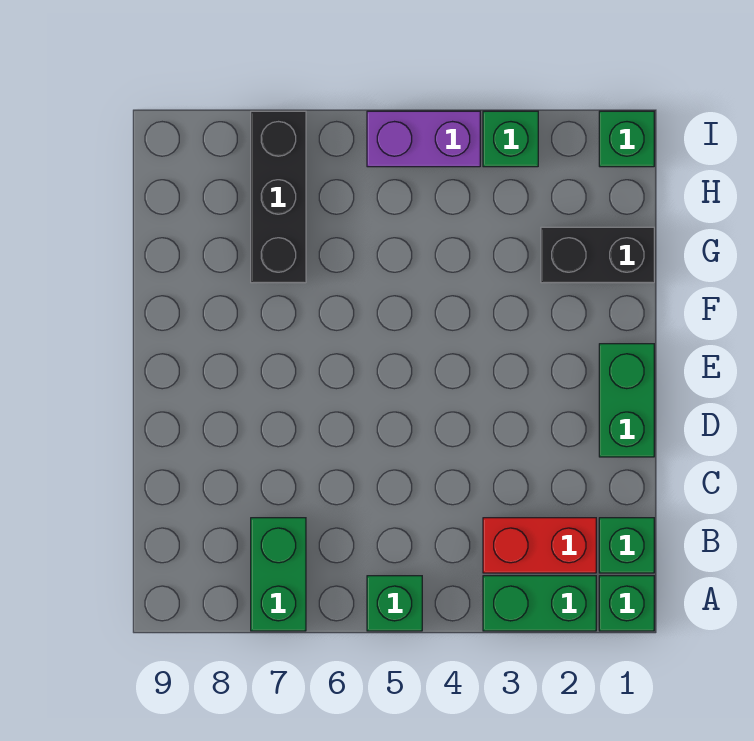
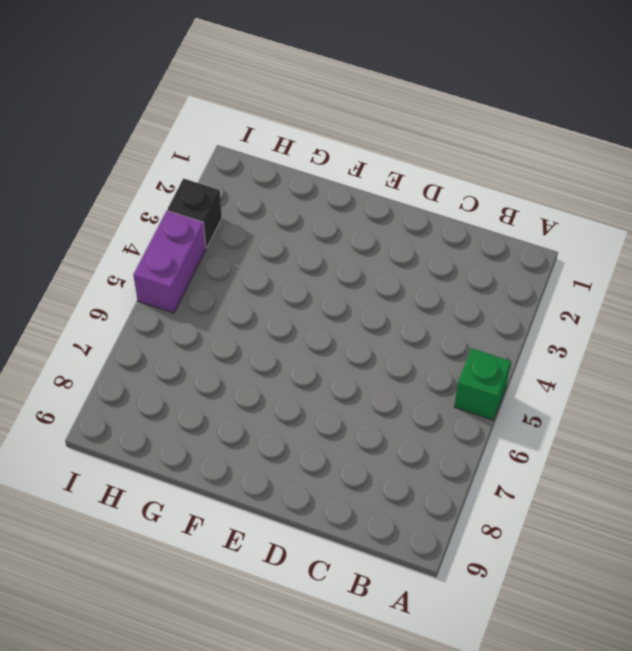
black 1x1 brick [168,179,222,248] -> green 1x1 brick [483,111,538,167]
none -> green 1x1 brick [599,576,654,631]
none -> green 1x2 brick [483,576,596,631]
none -> green 1x2 brick [251,518,306,631]

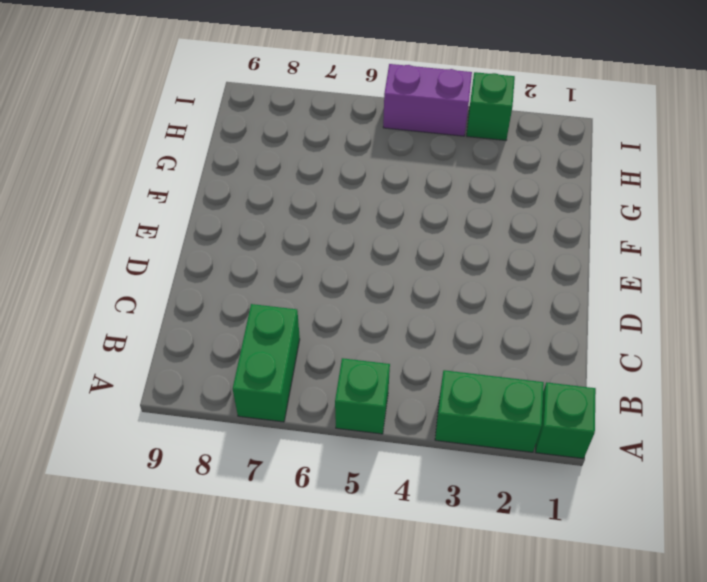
none -> green 1x1 brick [599,518,654,573]
none -> red 1x2 brick [483,518,596,573]
none -> green 1x2 brick [599,344,654,457]

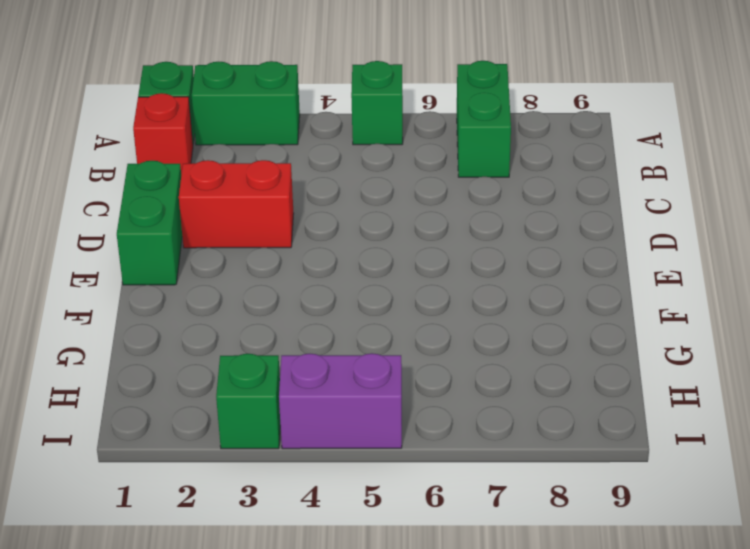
red 1x1 brick [133,93,193,174] -> green 1x1 brick [599,518,654,573]
red 1x2 brick [179,160,294,248] -> red 1x2 brick moved to [483,518,596,573]
none -> black 1x2 brick [541,227,654,283]
none -> black 1x3 brick [251,111,306,283]
none -> green 1x1 brick [599,111,654,167]

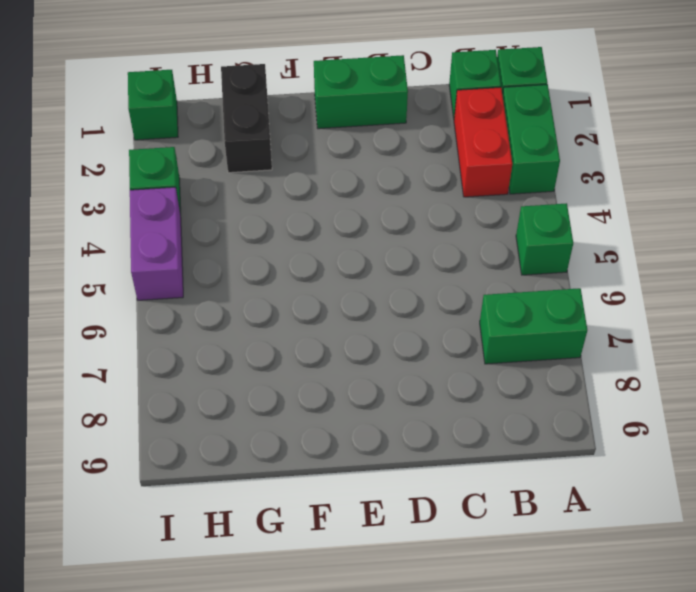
none -> black 1x3 brick [251,111,306,283]

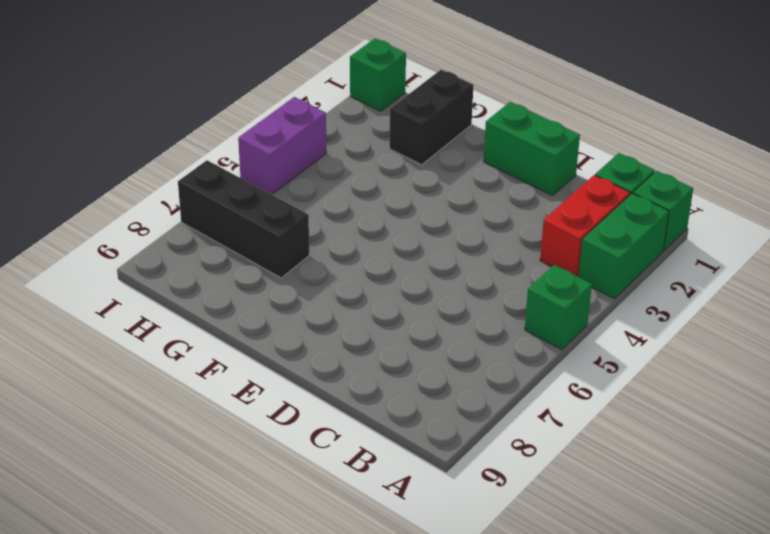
none -> green 1x2 brick [251,518,306,631]
none -> green 1x1 brick [483,111,538,167]

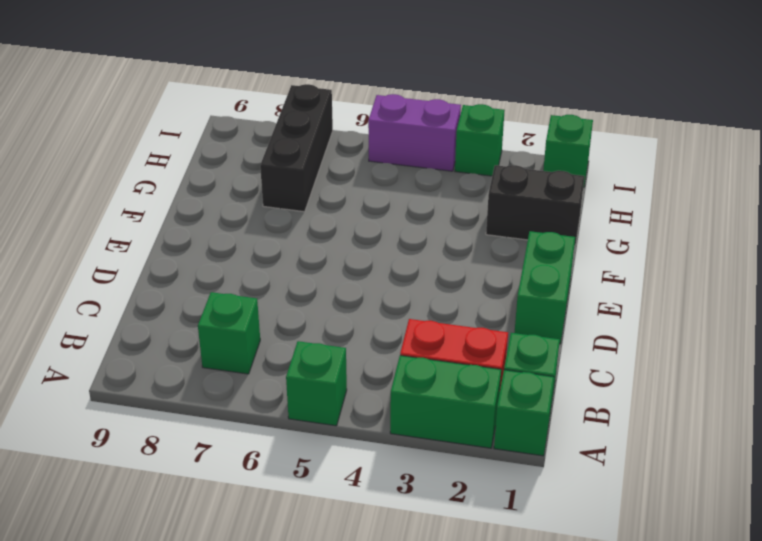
green 1x1 brick [198,292,260,374] -> green 1x2 brick [251,518,306,631]

